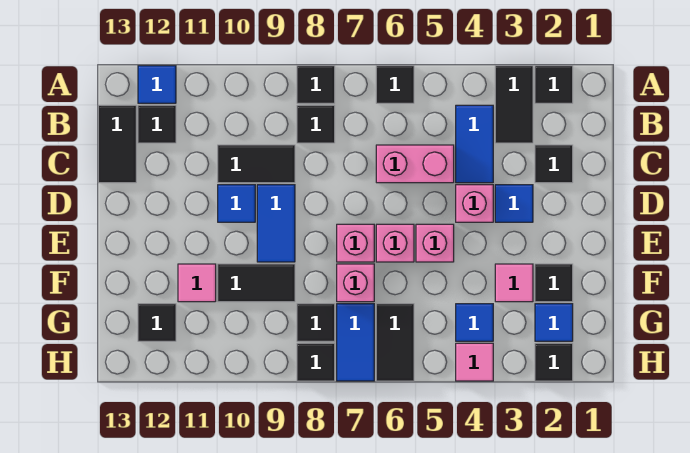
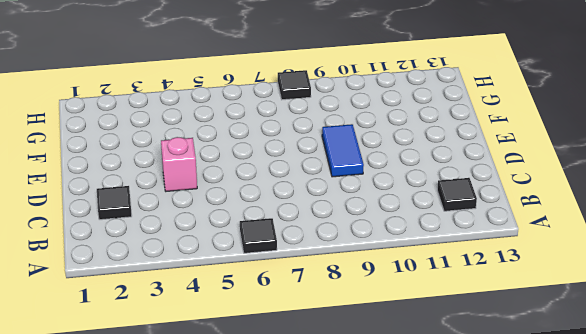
none -> black 1x1 tile [535,66,573,103]
none -> black 1x2 tile [495,66,533,143]
none -> black 1x1 tile [297,66,335,103]
none -> blue 1x1 tile [138,66,176,103]

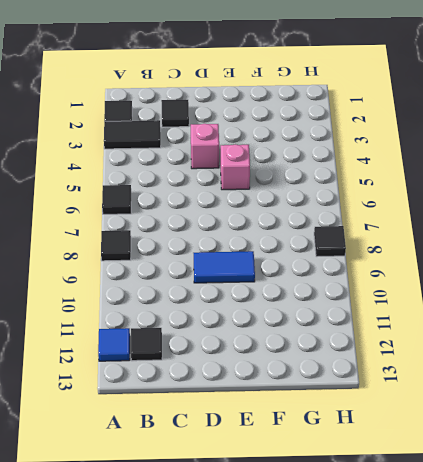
none -> blue 1x2 tile [456,105,493,183]
none -> black 1x1 tile [297,105,335,143]
none -> black 1x2 tile [98,105,136,183]
none -> pink 1x2 brick [376,145,454,183]

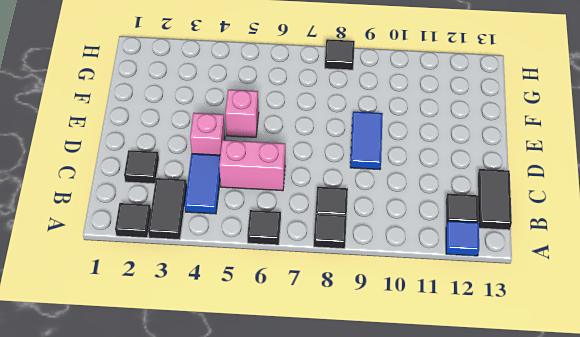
none -> black 1x2 tile [218,145,295,183]
none -> blue 1x1 tile [495,185,533,222]
none -> blue 1x1 tile [218,185,255,222]
none -> pink 1x1 brick [376,224,414,262]

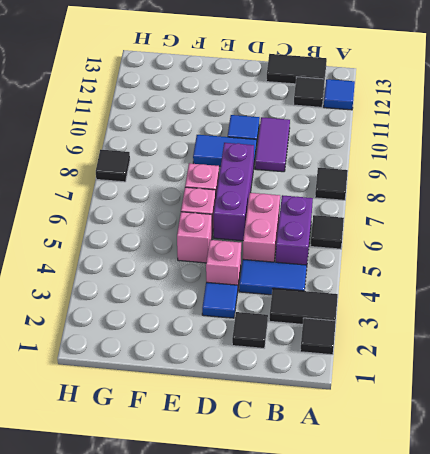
purple 1x2 brick [276,195,313,265] -> none
purple 1x2 tile [255,117,290,172] -> black 1x2 tile [218,145,295,183]
purple 1x3 brick [214,143,254,241] -> none
none -> black 1x1 tile [297,105,335,143]
none -> black 1x1 tile [535,264,573,302]
none -> pink 1x1 tile [495,264,533,302]
none -> pink 1x1 brick [337,264,374,302]

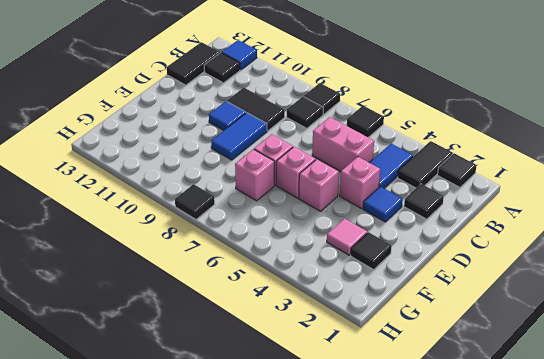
none -> black 1x2 tile [218,264,295,302]
none -> pink 1x1 tile [178,264,216,302]
none -> blue 1x1 tile [535,304,573,341]
none -> blue 1x1 tile [456,304,493,341]

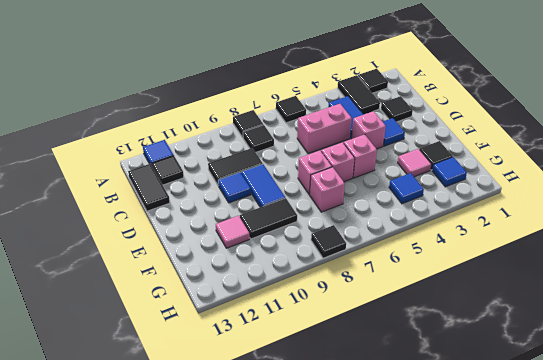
none -> black 1x2 tile [376,304,414,381]
none -> blue 1x2 tile [337,304,374,381]
none -> black 1x1 tile [297,304,335,341]
none -> black 1x1 tile [138,304,176,341]

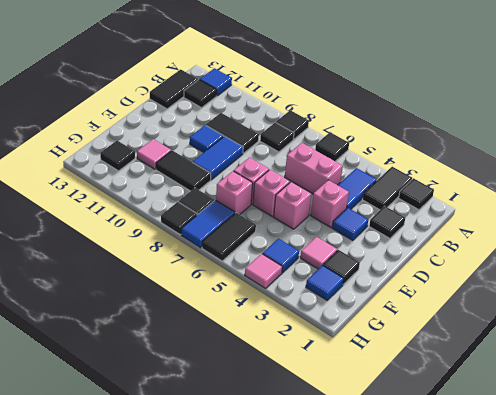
none -> black 1x1 tile [535,343,573,381]

